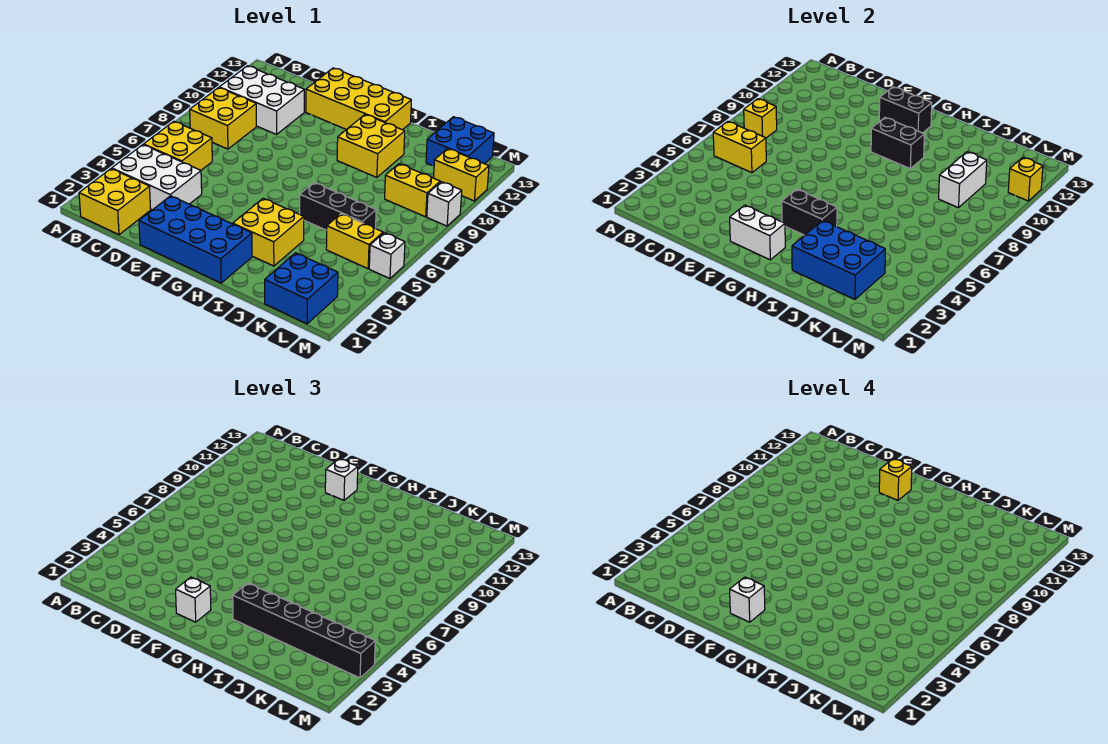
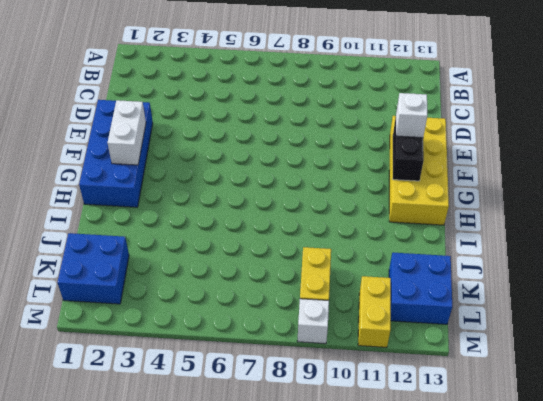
none -> yellow 2x2 brick [79,169,151,235]
none -> white 2x3 brick [112,145,202,210]
none -> yellow 2x2 brick [144,121,212,170]
none -> yellow 2x2 brick [190,88,256,149]

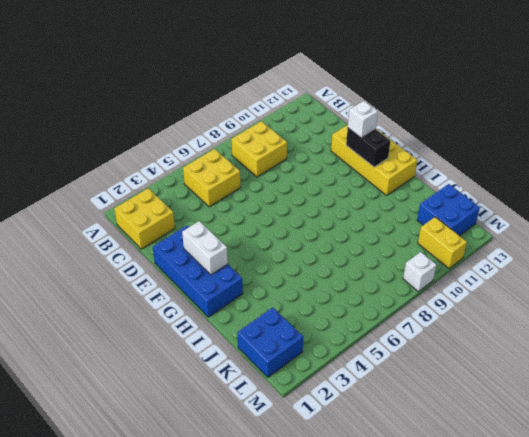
none -> white 2x3 brick [112,145,202,210]
none -> white 2x3 brick [219,66,304,134]
none -> yellow 2x2 brick [233,198,304,266]
none -> yellow 2x2 brick [337,115,405,177]

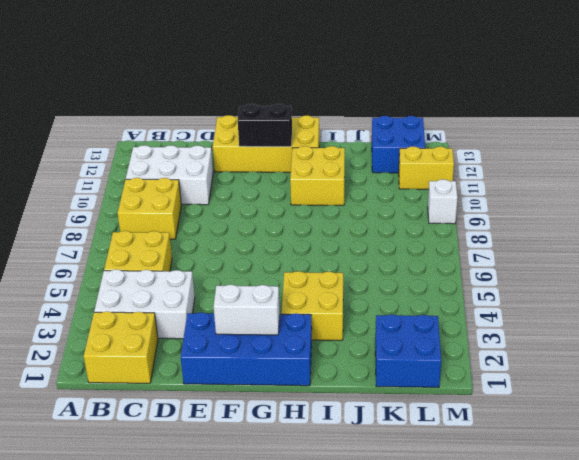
none -> black 1x3 brick [300,183,376,230]
none -> yellow 1x2 brick [326,214,383,269]
none -> yellow 1x2 brick [385,164,440,217]
none -> white 1x1 brick [369,233,405,279]

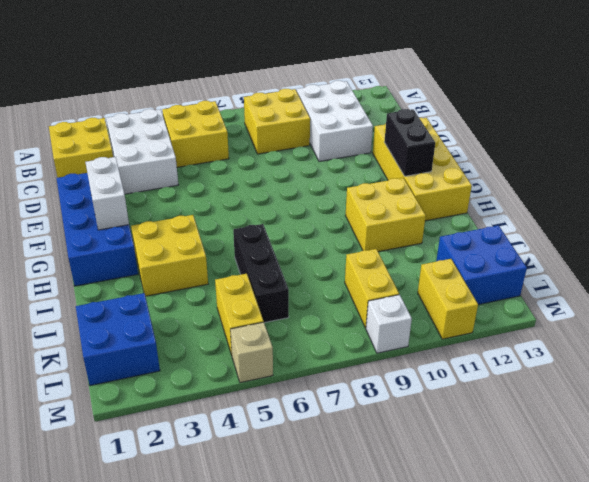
tan 1x1 brick [230,322,273,383] -> white 1x1 brick [369,233,405,279]
none -> yellow 1x2 brick [713,121,766,173]
none -> yellow 1x1 brick [744,99,777,138]
none -> black 1x2 brick [782,189,837,235]
none -> black 1x2 brick [871,118,924,169]

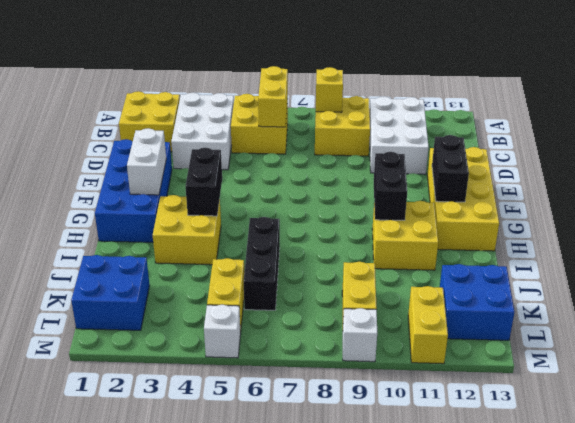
none -> blue 2x3 brick [792,220,885,299]
none -> white 1x2 brick [939,152,987,208]
none -> yellow 1x1 brick [1008,157,1043,201]
none -> white 1x1 brick [176,577,211,622]

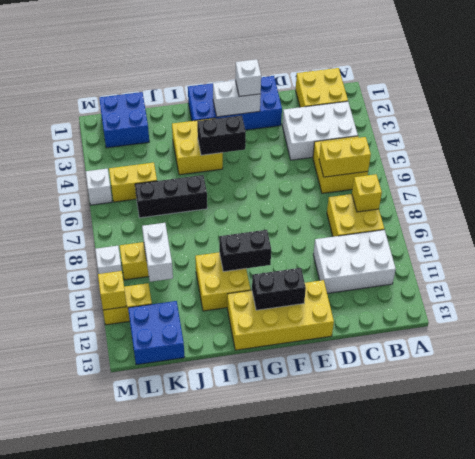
none -> blue 2x3 brick [792,220,885,299]
none -> white 1x1 brick [325,459,358,500]
none -> black 1x6 brick [233,583,375,678]
none -> white 1x1 brick [730,577,765,622]

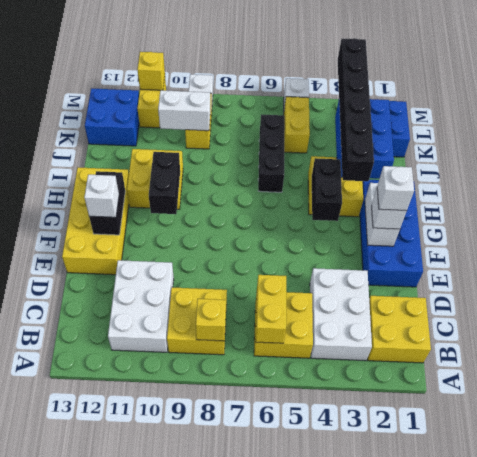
none -> yellow 1x1 brick [879,459,912,500]

